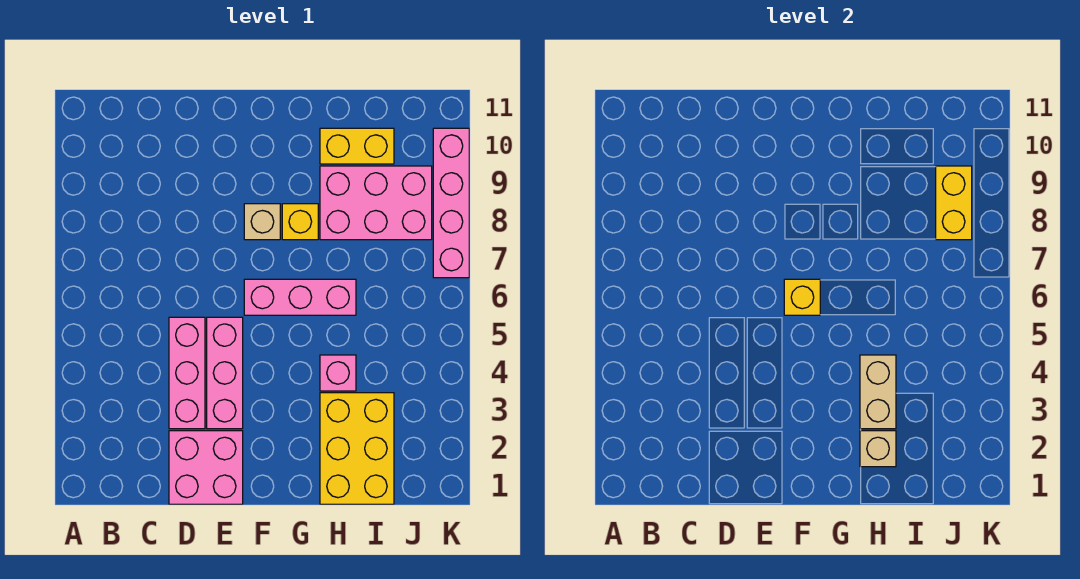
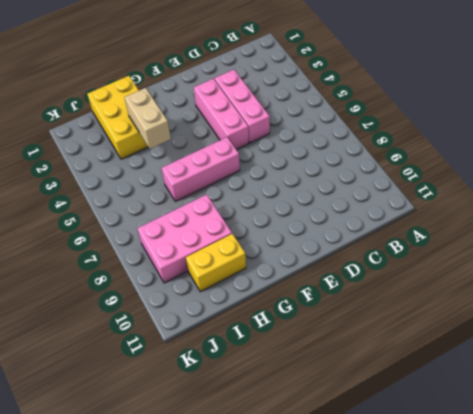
none -> pink 2x2 brick [169,431,243,504]
none -> tan 1x1 brick [244,204,280,240]
none -> yellow 1x1 brick [282,204,318,240]

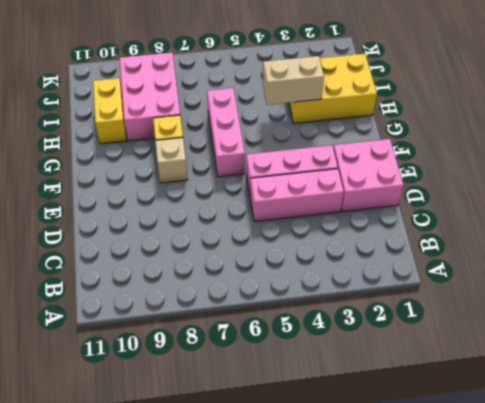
none -> pink 1x1 brick [320,355,356,391]
none -> pink 1x4 brick [433,128,469,278]
none -> yellow 1x1 brick [784,279,820,315]

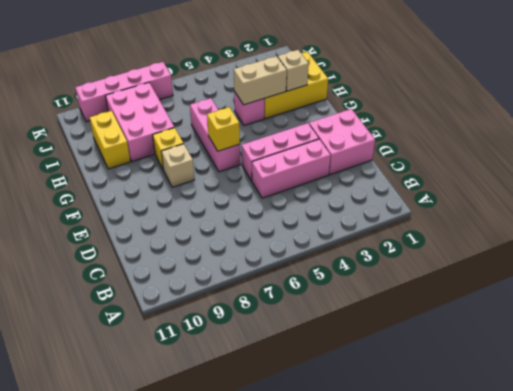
none -> yellow 1x2 brick [936,166,972,240]

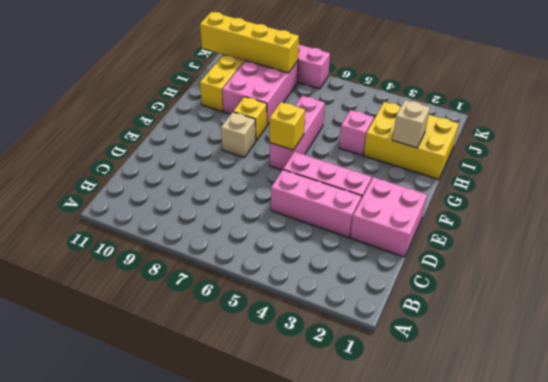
yellow 1x4 brick [200,12,299,73] -> yellow 1x2 brick [936,166,972,240]
none -> tan 1x2 brick [860,355,896,429]

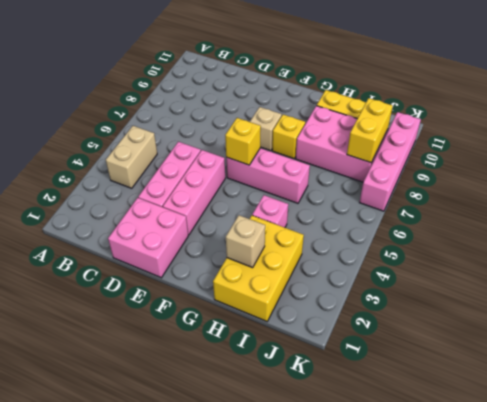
tan 1x2 brick [106,126,157,188] -> tan 1x2 brick moved to [860,355,896,429]

